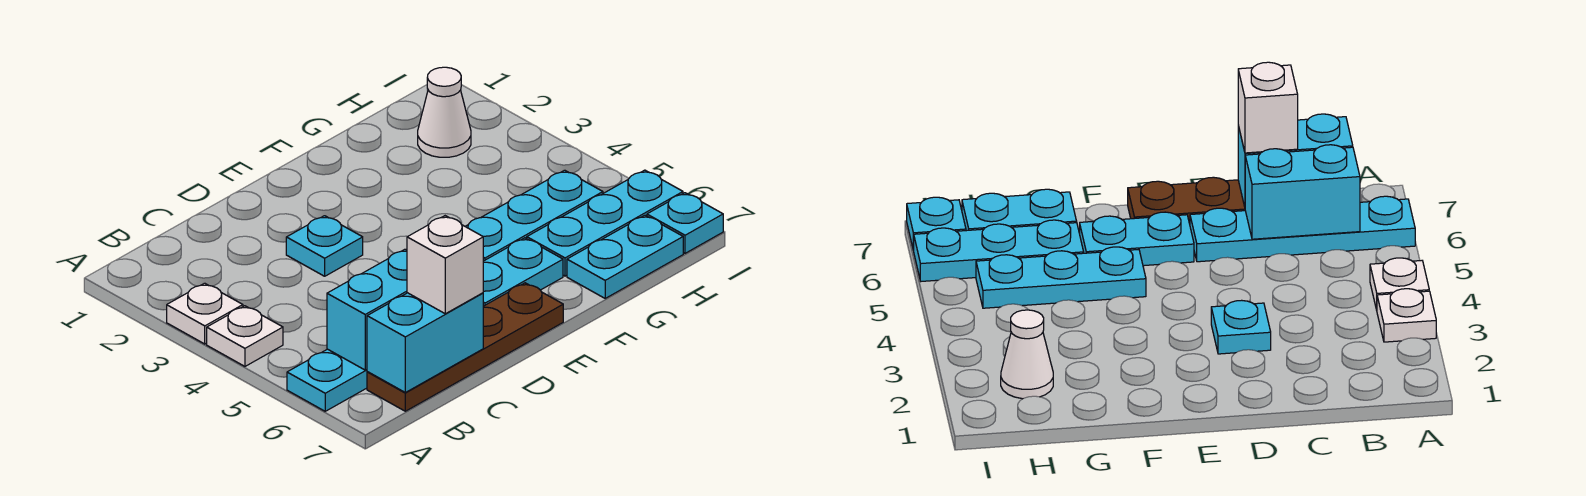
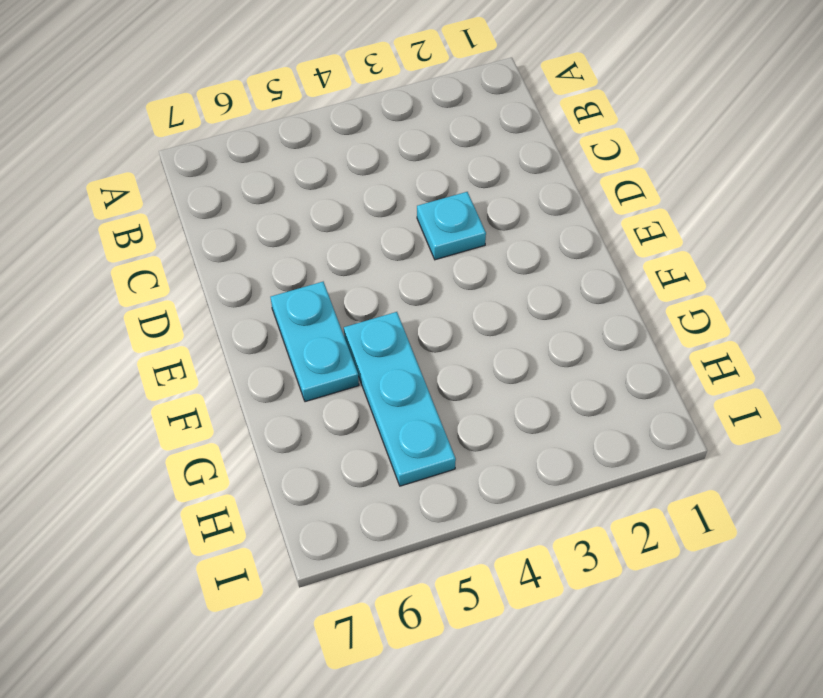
none -> white 1x1 plate [167,283,243,344]
none -> white 1x1 plate [207,306,283,366]
none -> cyan 1x4 plate [287,349,367,411]

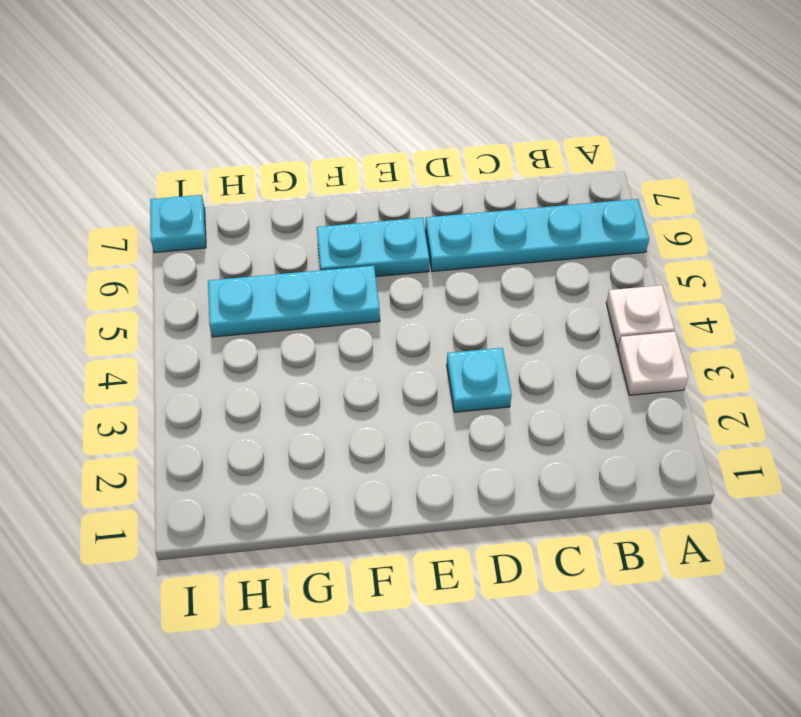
none -> brown 1x4 plate [367,283,563,411]
none -> cyan 1x3 plate [527,170,683,276]
none -> cyan 1x2 plate [567,215,683,298]

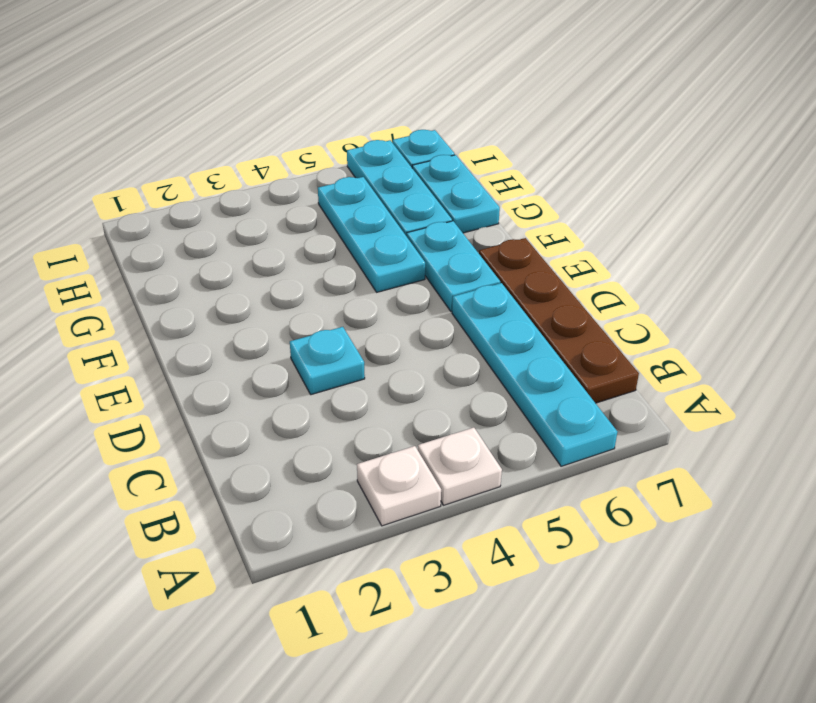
none -> white 1x1 cone [418,67,471,157]
none -> cyan 1x2 brick [327,249,407,370]
none -> cyan 1x2 brick [367,293,483,392]

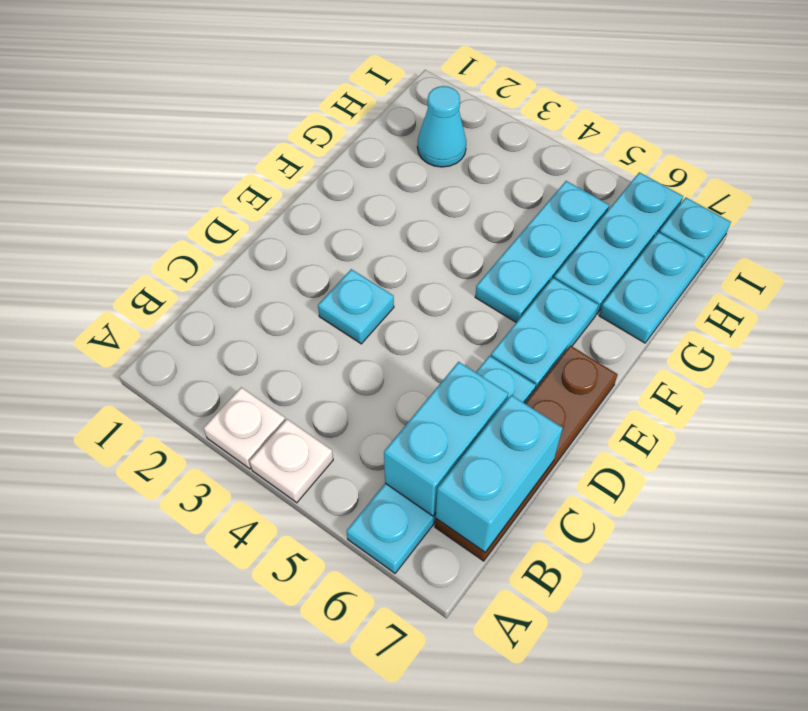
cyan 1x1 cone [417,86,466,167] -> white 1x1 cone [418,67,471,157]
none -> white 1x1 brick [407,216,483,314]

